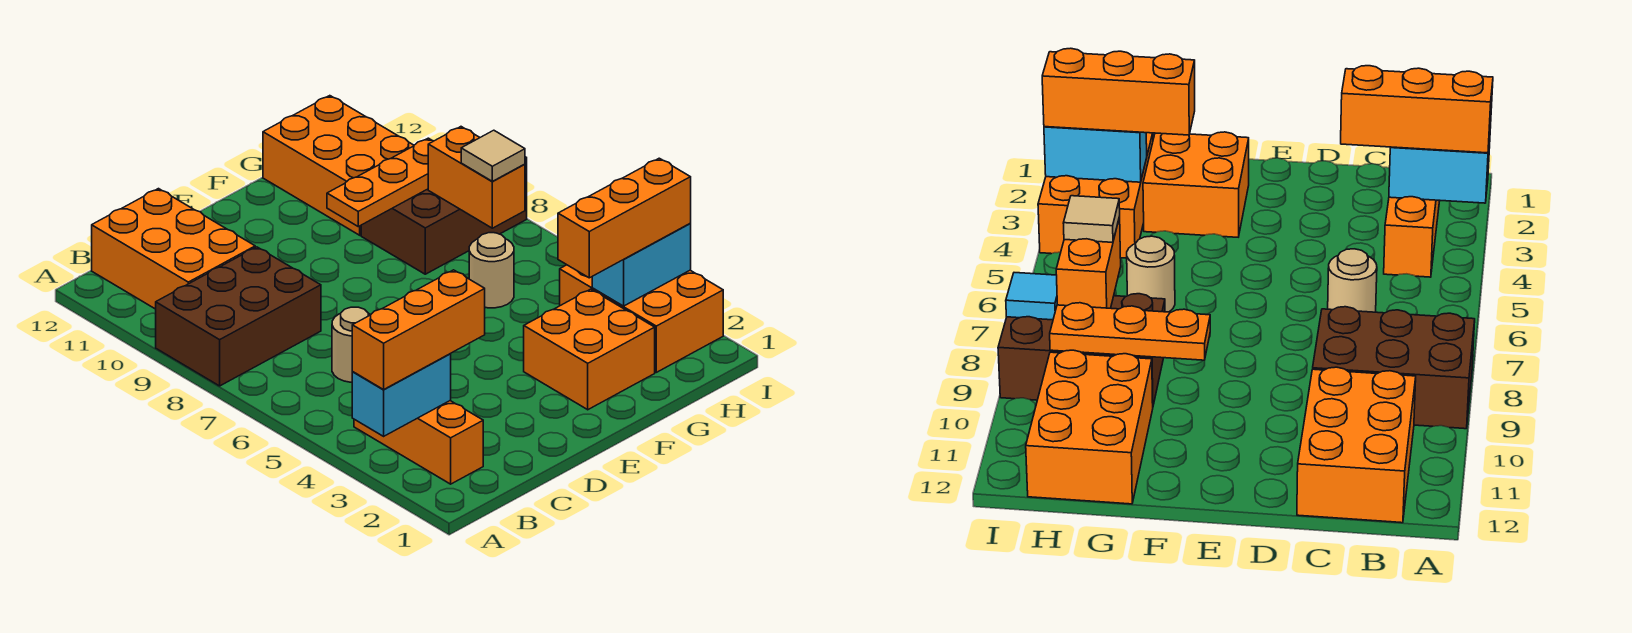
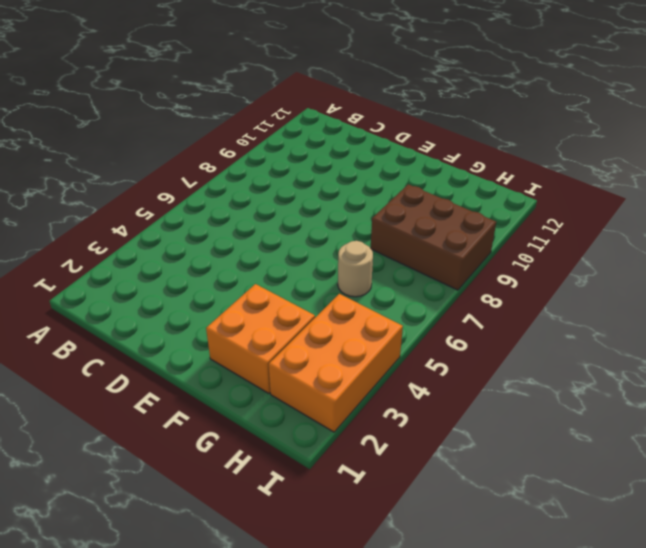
none -> brown 2x3 brick [156,247,321,386]
none -> orange 1x3 brick [354,401,483,484]
none -> orange 2x3 brick [92,189,255,309]

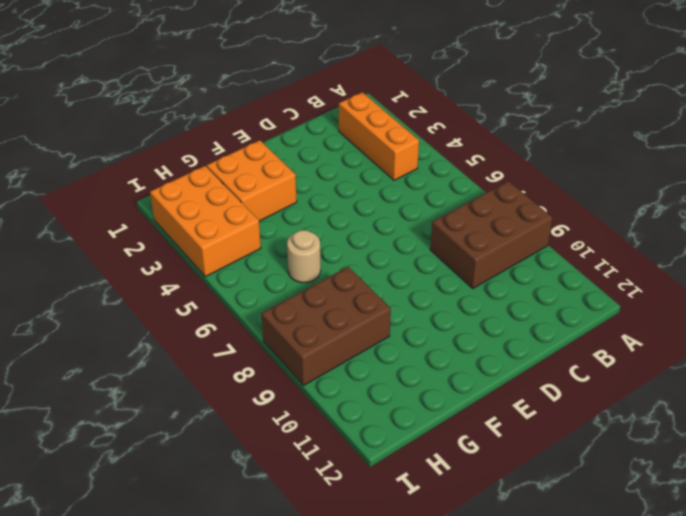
none -> orange 2x3 brick [92,189,255,309]
none -> tan 1x1 round brick [332,307,371,382]
none -> orange 2x3 brick [263,96,414,235]

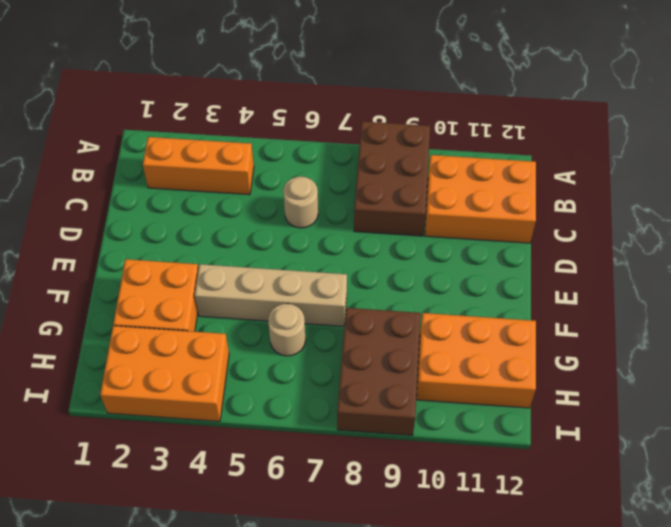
tan 1x4 brick [195,264,347,326] -> none
none -> cyan 1x2 brick [352,354,451,436]
none -> orange 1x3 plate [327,138,433,226]
none -> cyan 1x2 brick [592,224,691,306]

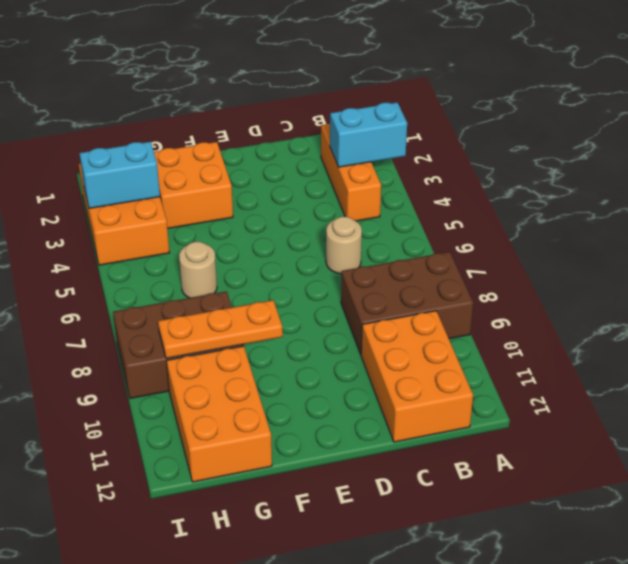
none -> orange 1x2 brick [428,127,525,228]
none -> cyan 1x1 tile [1006,273,1057,320]
none -> orange 1x3 brick [352,270,485,390]

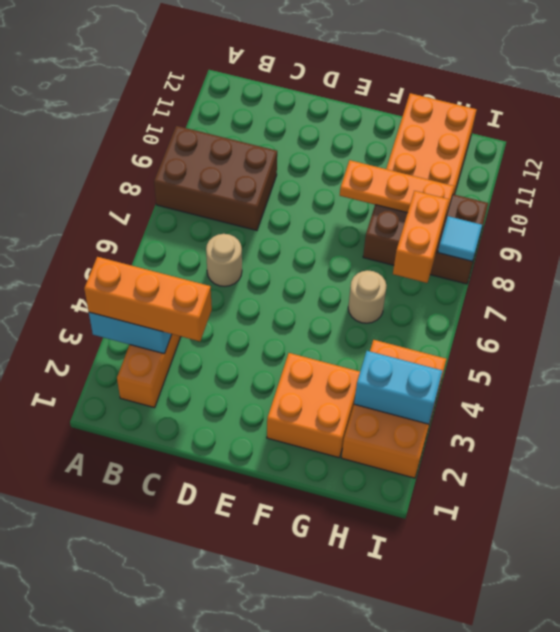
none -> orange 2x3 brick [92,189,255,309]
none -> orange 1x3 brick [558,158,691,278]
none -> tan 1x1 tile [461,130,525,181]

